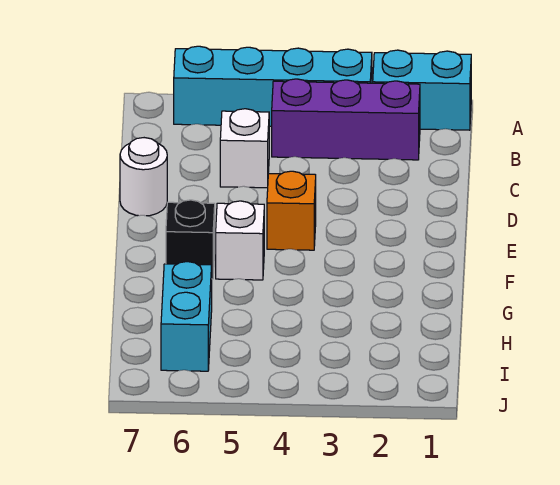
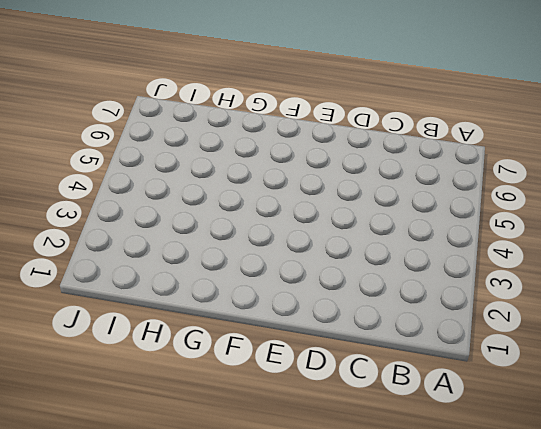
none -> cyan 1x2 brick [373,50,471,130]
none -> cyan 1x4 brick [174,46,372,126]

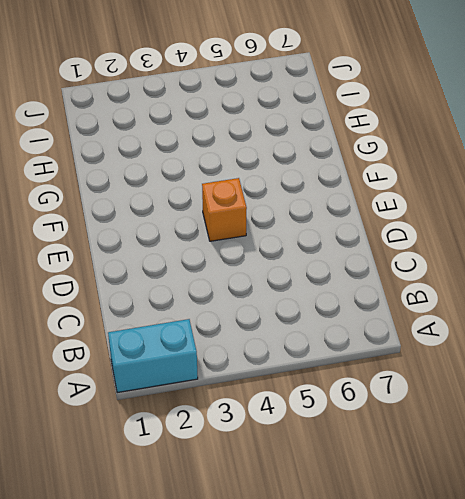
none -> cyan 1x4 brick [174,46,372,126]
none -> purple 1x3 brick [272,79,420,160]

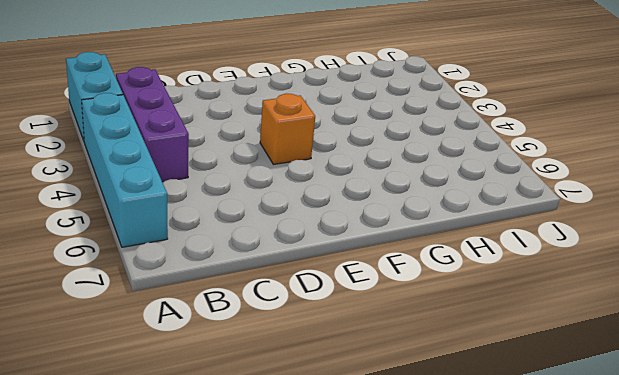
none -> white 1x1 brick [220,109,269,188]
none -> white 1x1 round brick [120,138,167,216]

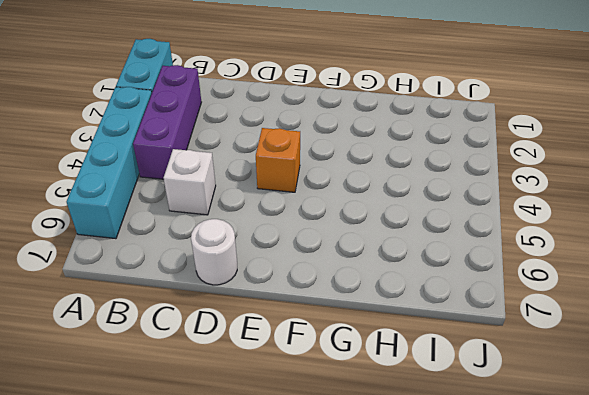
none -> white 1x1 brick [216,201,264,280]
none -> black 1x1 brick [166,200,215,279]

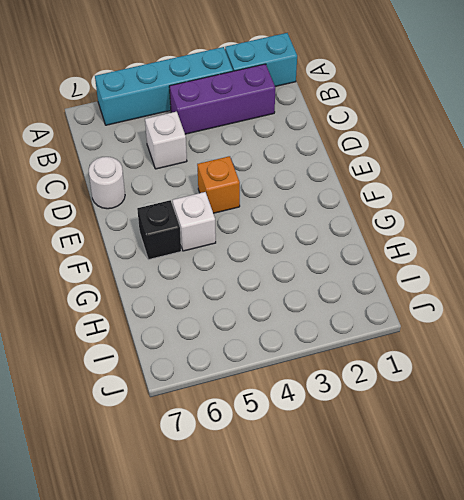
none -> cyan 1x2 brick [161,262,212,371]

